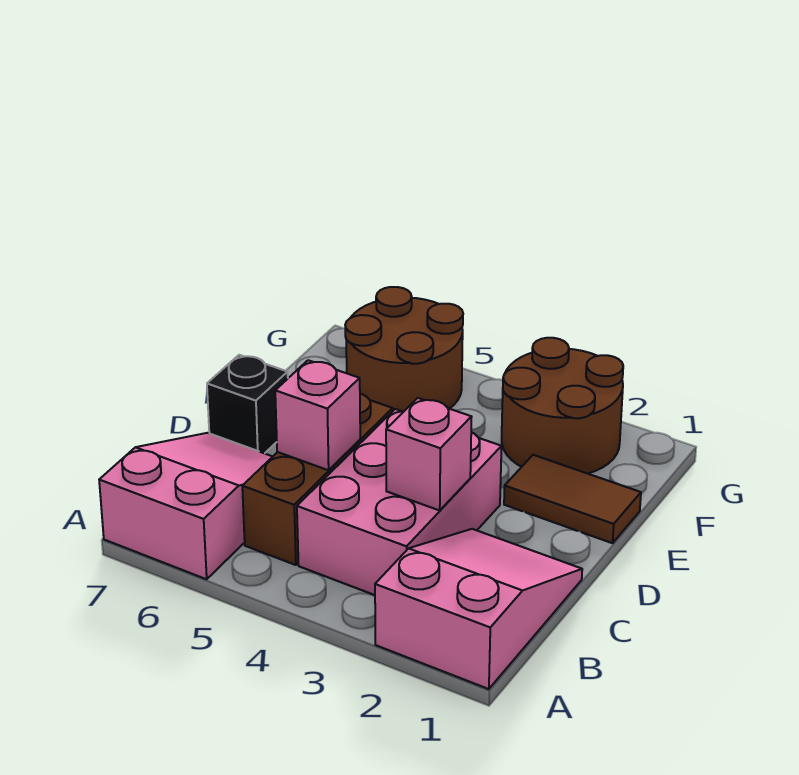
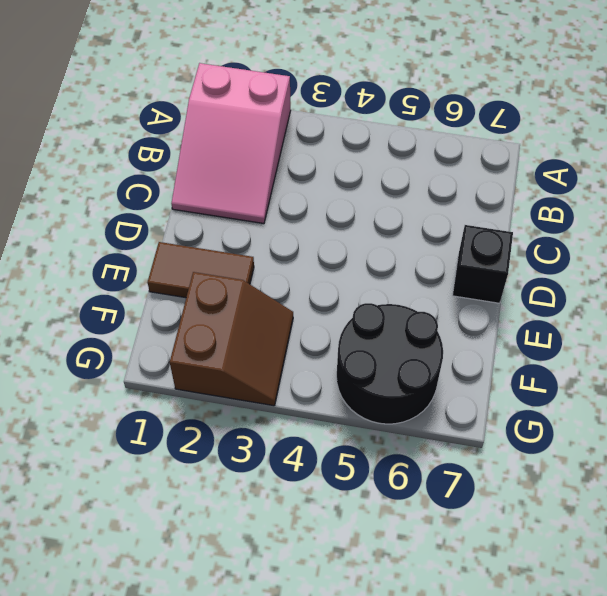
brown 2x2 slope [170,272,293,406] -> brown 2x2 round brick [502,338,623,474]
black 2x2 round brick [337,303,443,424] -> brown 2x2 round brick [345,287,463,411]
none -> pink 2x3 slope [99,433,273,579]
none -> pink 2x3 brick [297,409,502,595]

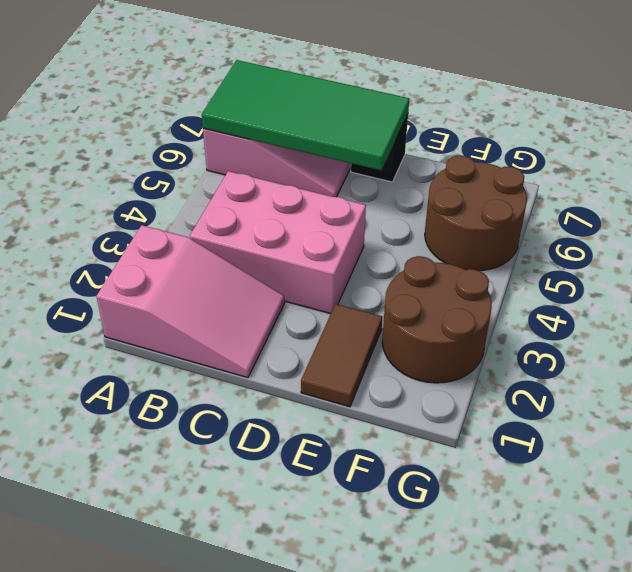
green 2x4 tile [202,60,409,170] -> none
none -> brown 1x3 brick [242,394,393,565]
none -> pink 1x1 brick [386,398,472,510]

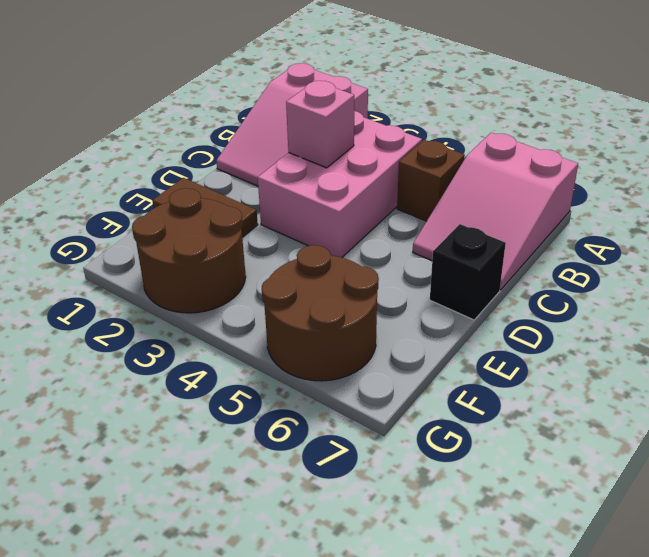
brown 1x1 brick [397,140,465,221] -> brown 1x3 brick [242,394,393,565]
none -> pink 1x1 brick [275,360,360,470]

